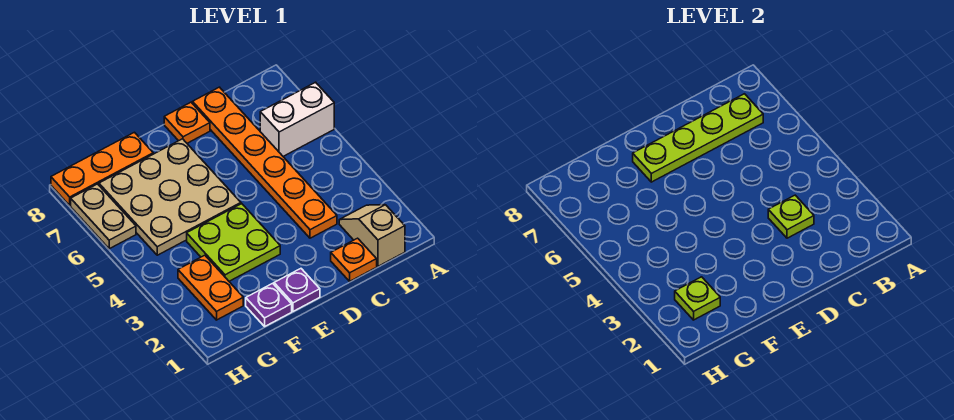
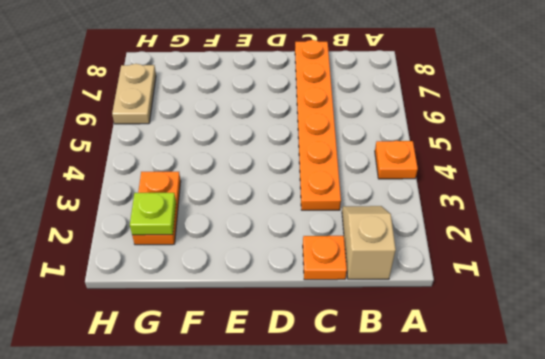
orange 1x1 plate [375,141,418,179] -> orange 1x1 plate moved to [164,102,210,143]
none -> white 1x2 brick [260,82,334,156]
none -> purple 1x1 plate [274,269,320,311]
none -> lime 2x2 plate [187,204,280,281]

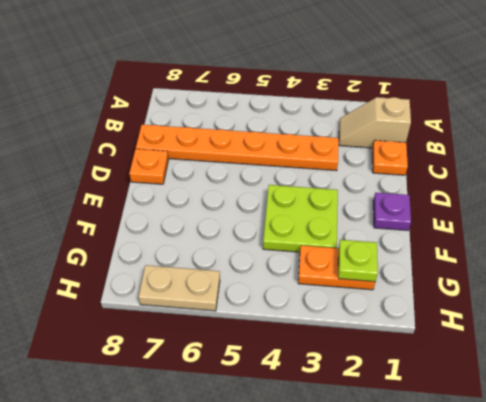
none -> white 1x2 brick [260,82,334,156]
none -> tan 3x3 plate [99,139,241,255]
none -> purple 1x1 plate [246,283,292,326]

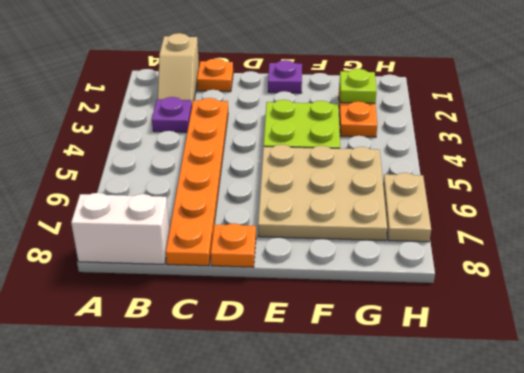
white 1x2 brick [71,193,170,264] -> white 1x2 brick moved to [260,82,334,156]
purple 1x1 plate [152,97,192,132] -> purple 1x1 plate moved to [246,283,292,326]
none -> orange 1x3 plate [51,132,153,205]
none -> lime 1x4 plate [633,94,763,182]
none -> lime 1x1 plate [768,195,814,238]

